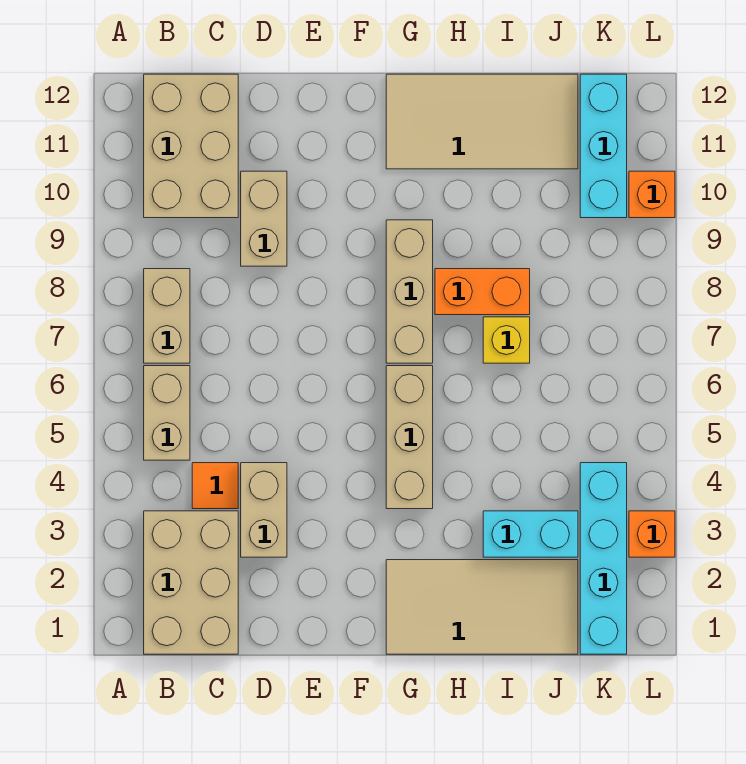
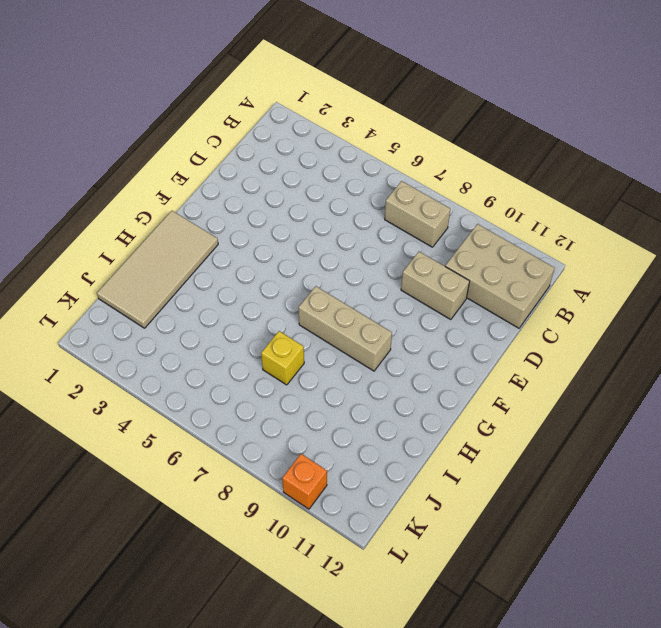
none -> tan 2x3 brick [144,511,238,654]
none -> tan 1x2 brick [144,366,190,460]
none -> orange 1x1 tile [192,463,238,509]

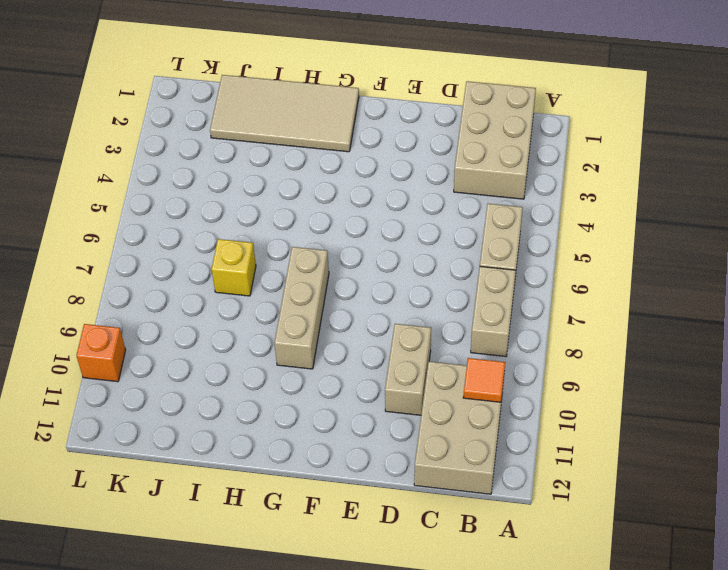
orange 1x1 tile [463,358,505,402] -> orange 1x1 tile moved to [192,463,238,509]
none -> tan 1x2 brick [241,463,287,557]
none -> tan 1x3 brick [386,366,433,509]
none -> tan 2x4 tile [386,74,578,169]

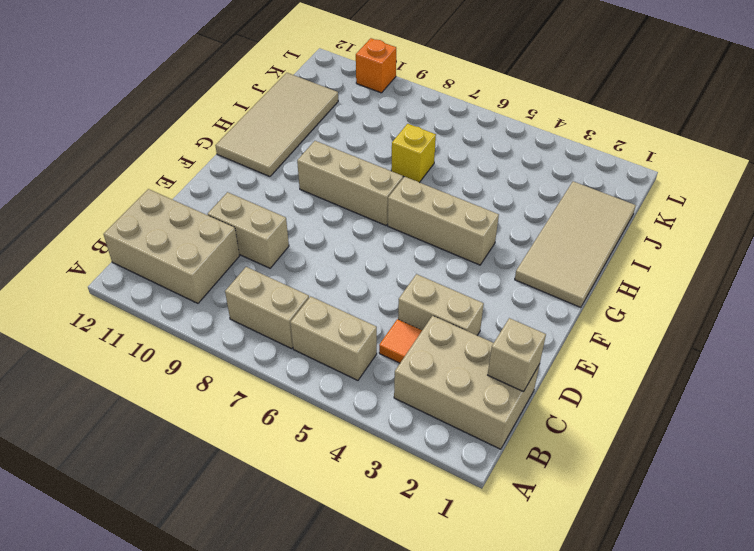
tan 1x1 brick [488,318,546,392] -> none
none -> orange 1x2 brick [435,269,530,315]
none -> cyan 1x2 brick [483,511,578,557]
none -> cyan 1x4 brick [580,463,627,654]

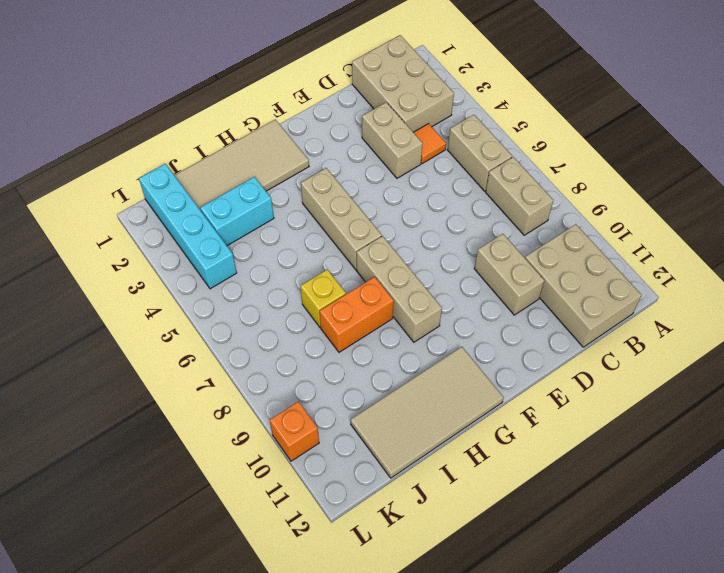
none -> cyan 1x3 brick [580,74,627,218]
none -> orange 1x1 brick [629,511,675,557]

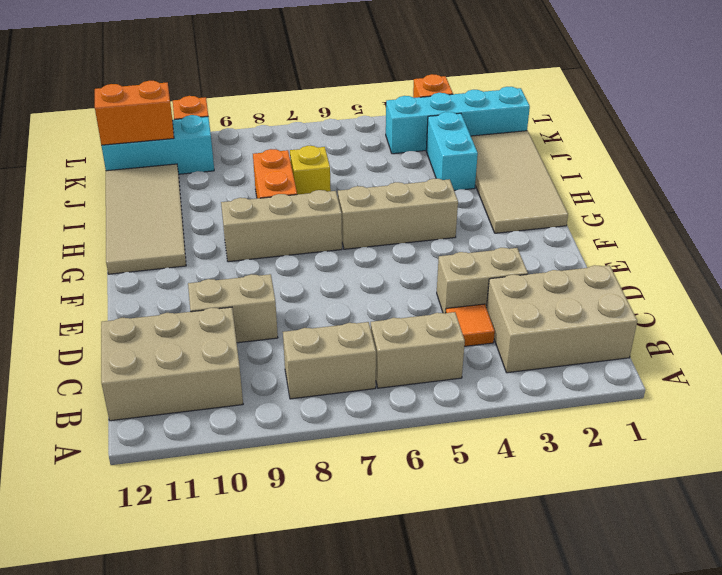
orange 1x2 brick [95,81,174,145] -> none

